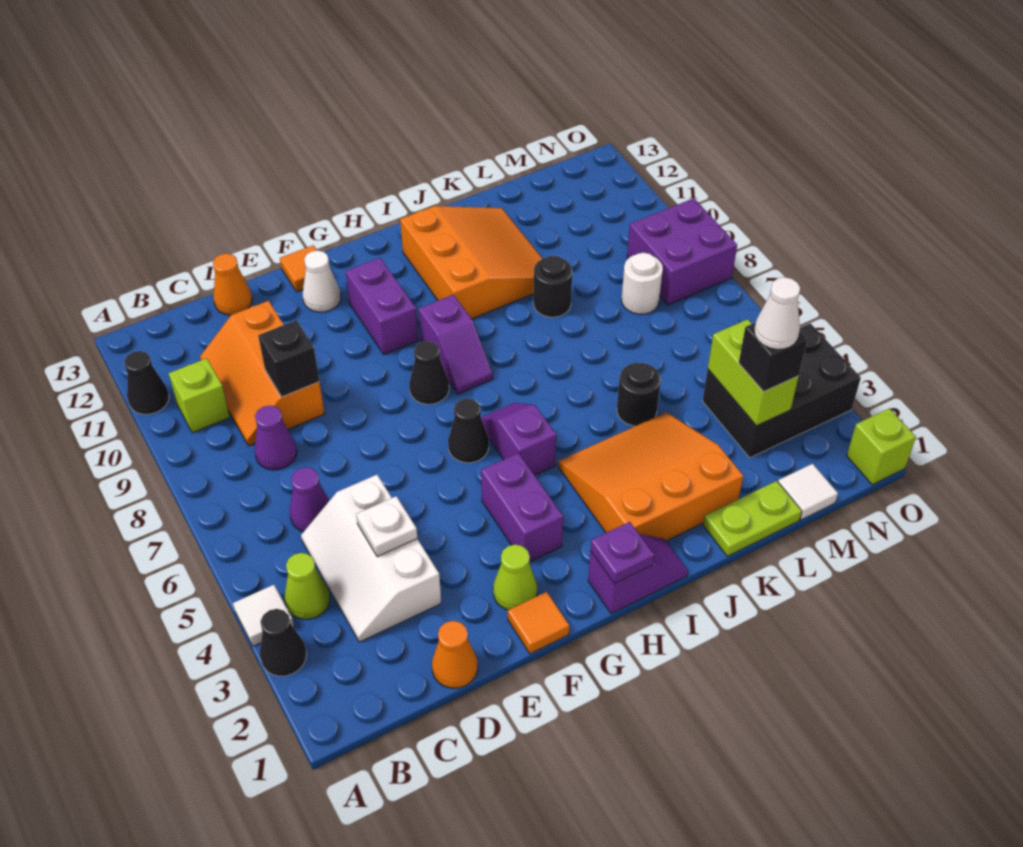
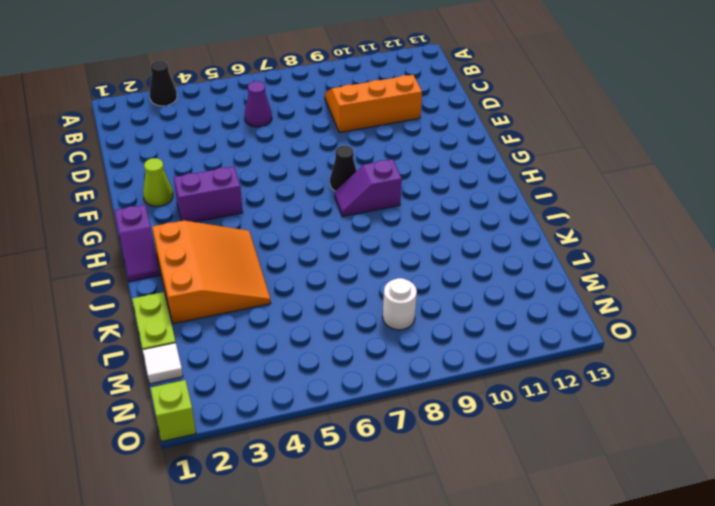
none -> white 1x1 tile [233,585,294,646]
none -> black 1x1 cone [124,351,169,414]
none -> lime 1x1 cone [285,553,330,619]
none -> lime 1x1 brick [169,358,230,433]

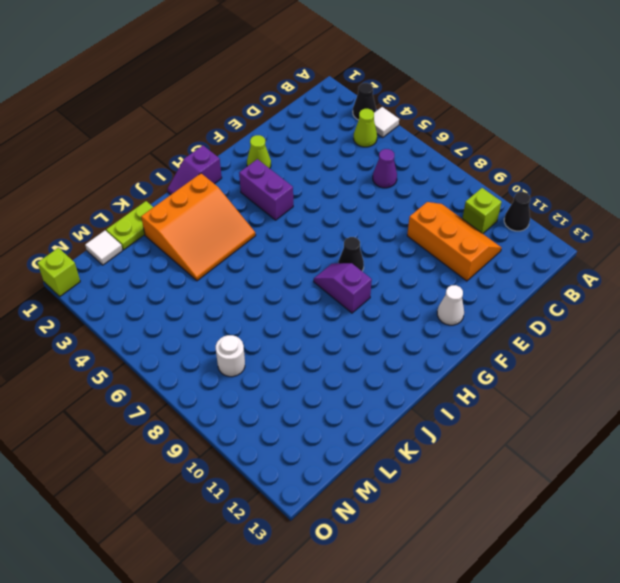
none -> white 2x3 slope [301,475,441,642]
none -> purple 1x1 cone [255,406,297,470]
none -> orange 1x1 cone [432,621,478,688]
none -> orange 1x1 cone [213,253,252,315]

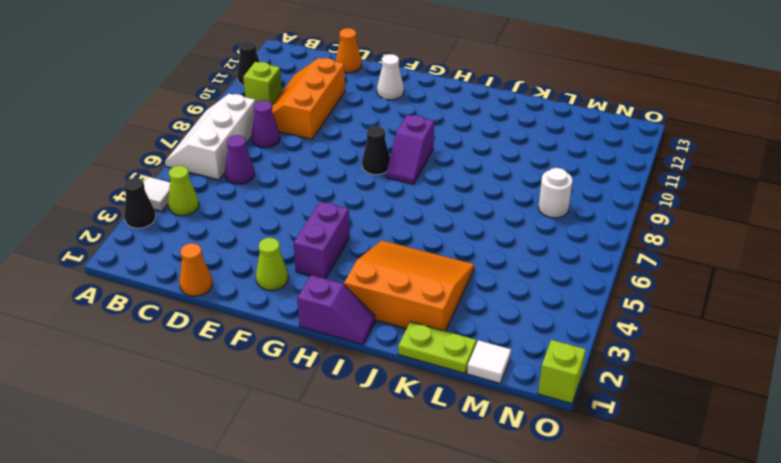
white 2x3 slope [165,94,256,180] -> white 2x3 slope moved to [301,475,441,642]
none -> orange 1x1 tile [508,592,569,654]
none -> orange 1x1 tile [280,245,317,292]
none -> black 1x1 cone [448,398,489,463]
none -> purple 1x2 brick [346,258,418,355]

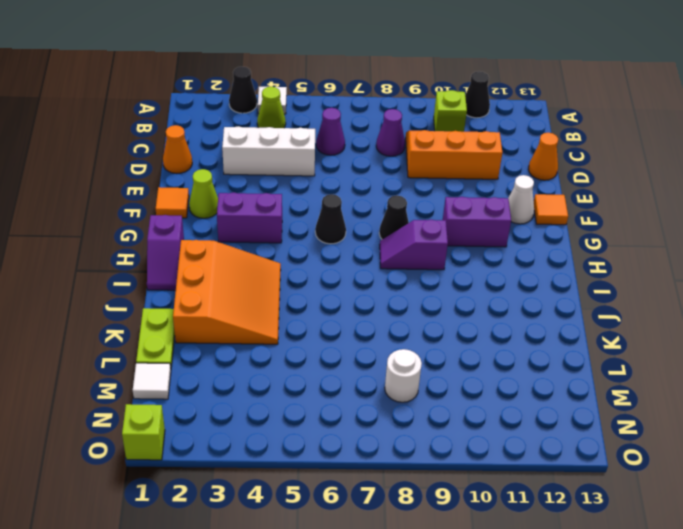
none -> purple 1x2 slope [481,403,556,475]
none -> orange 3x3 slope [400,206,543,319]
none -> black 1x1 round brick [617,363,661,426]
none -> black 1x1 round brick [533,256,572,317]

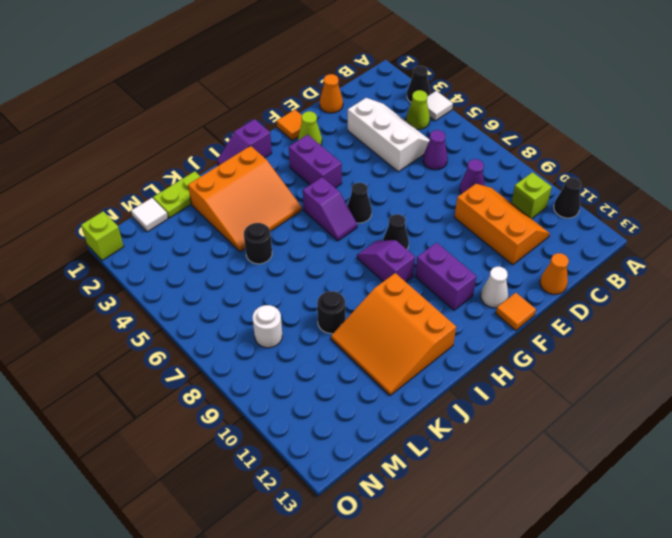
none -> black 2x3 brick [703,323,861,458]
none -> purple 2x2 brick [627,198,737,305]
none -> white 1x1 plate [356,496,417,557]
none -> black 1x1 brick [258,320,319,397]

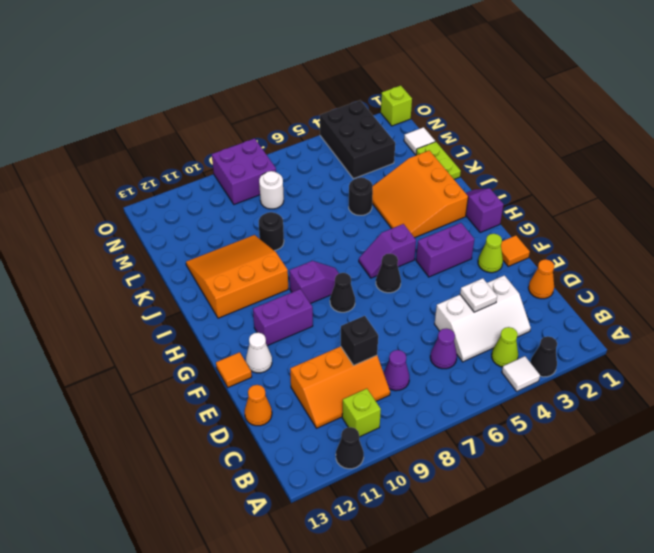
none -> purple 1x1 plate [590,522,654,584]
none -> lime 1x2 brick [708,319,799,426]
none -> black 1x1 brick [739,323,807,392]
none -> white 1x1 cone [754,277,800,349]

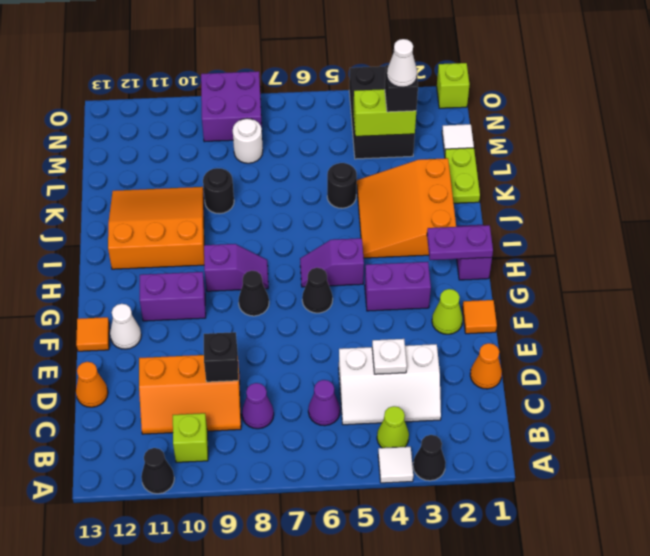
purple 1x2 plate [427,225,493,260] -> purple 1x1 plate [590,522,654,584]

